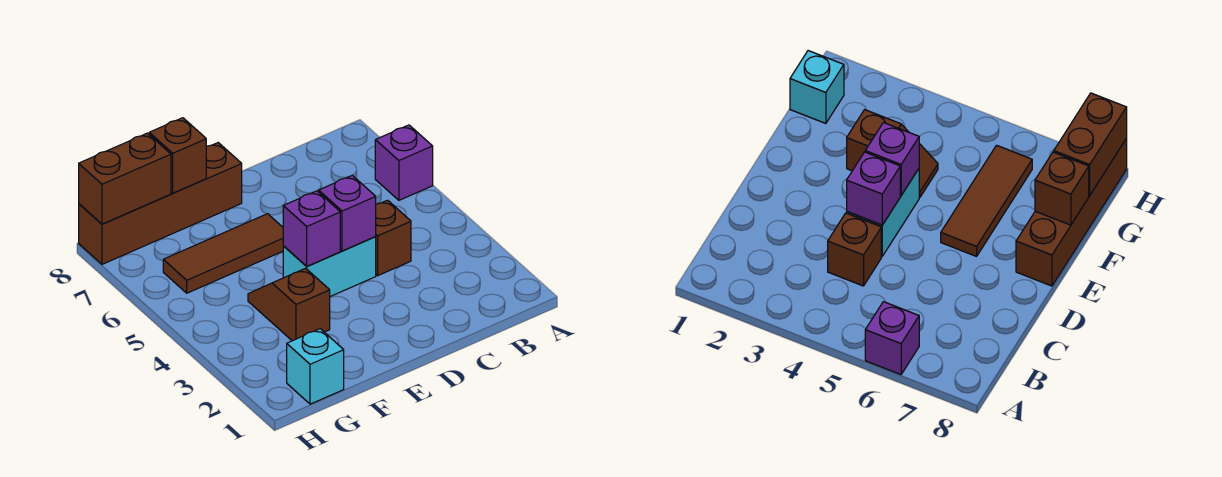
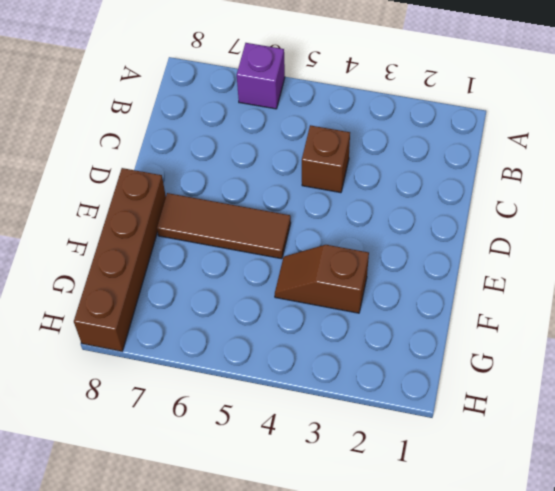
brown 1x3 tile [157,193,291,259] -> brown 1x3 tile turned to [163,214,283,293]
none -> cyan 1x2 brick [283,236,376,296]
none -> cyan 1x1 brick [287,329,344,404]

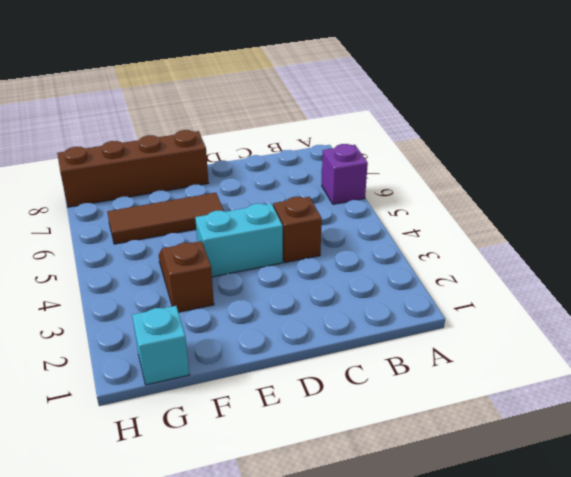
none -> purple 1x1 brick [319,175,376,251]
none -> purple 1x1 brick [283,191,340,266]

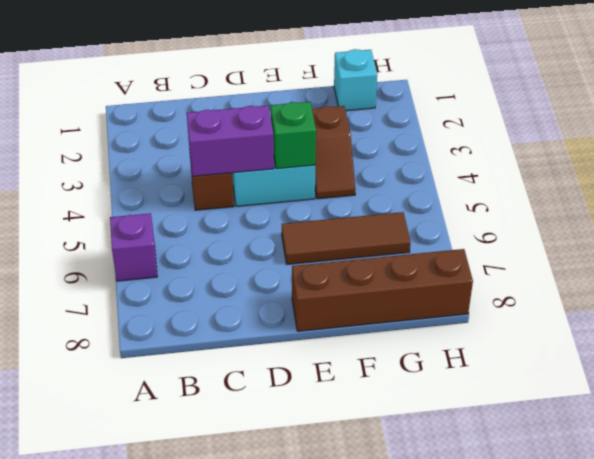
purple 1x2 brick [187,106,274,176] -> purple 1x1 brick [319,175,376,251]
green 1x1 brick [271,102,316,169] -> purple 1x1 brick [283,191,340,266]
none -> brown 1x1 brick [149,118,206,193]
none -> brown 1x2 brick [79,133,171,224]

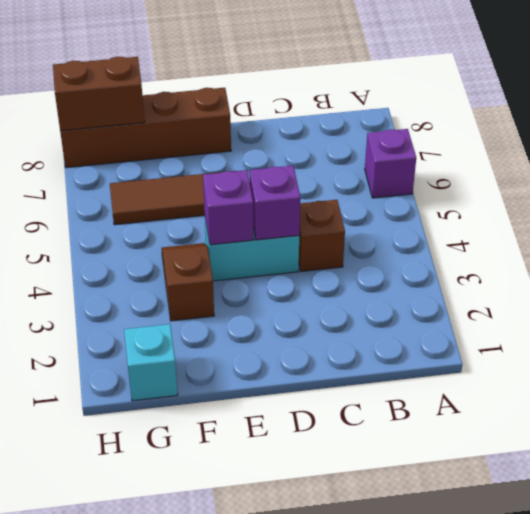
none -> brown 1x1 brick [149,118,206,193]

